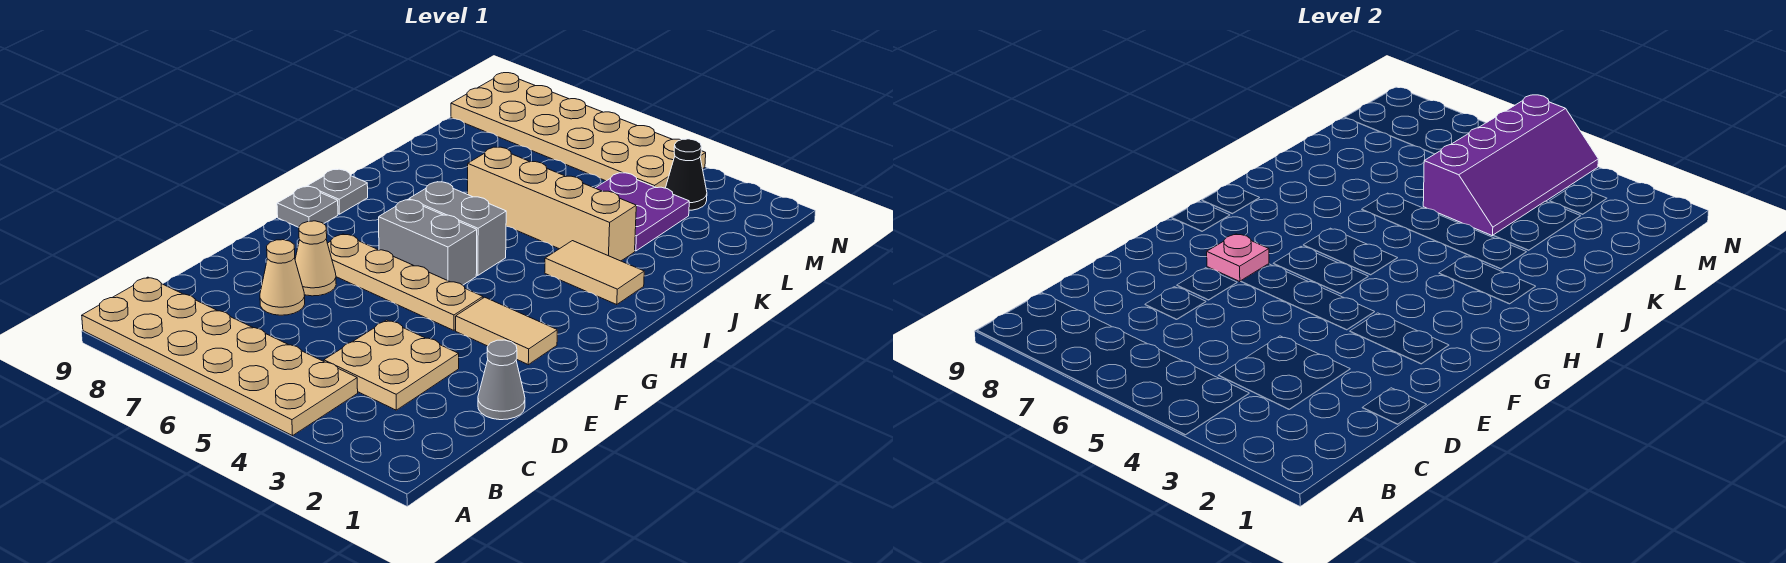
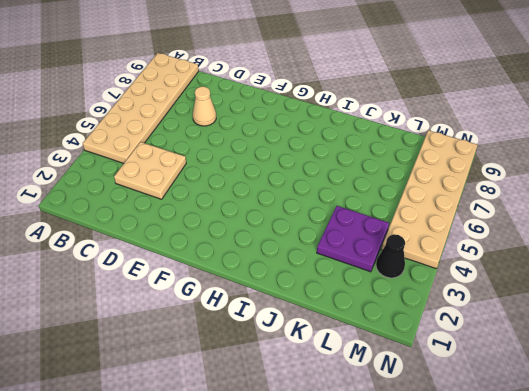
none -> grey 1x1 cone [478,340,525,420]
none -> tan 1x1 cone [295,221,336,296]
none -> tan 1x2 tile [456,297,557,365]

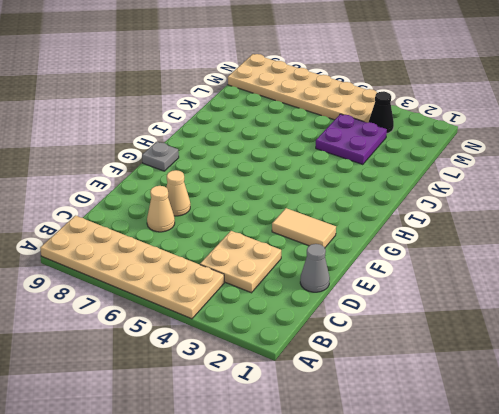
none -> tan 1x4 plate [327,234,483,330]
none -> grey 1x2 brick [379,200,477,285]
none -> grey 1x2 brick [409,182,506,275]

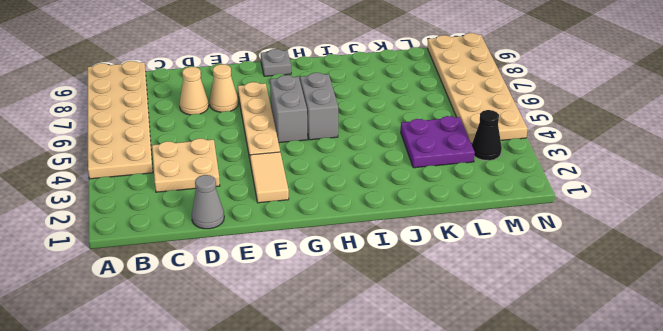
none -> grey 1x1 plate [307,169,368,214]
none -> tan 1x2 tile [545,241,644,305]
none -> tan 1x4 brick [468,147,636,261]

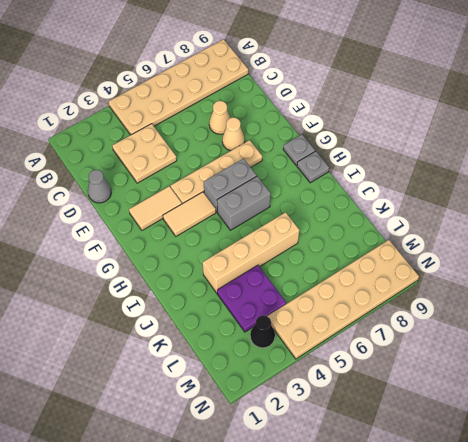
tan 1x2 tile [163,192,216,236] -> tan 1x2 tile moved to [545,241,644,305]
none -> pink 1x1 plate [1207,234,1269,282]
none -> purple 2x4 slope [1423,95,1598,236]

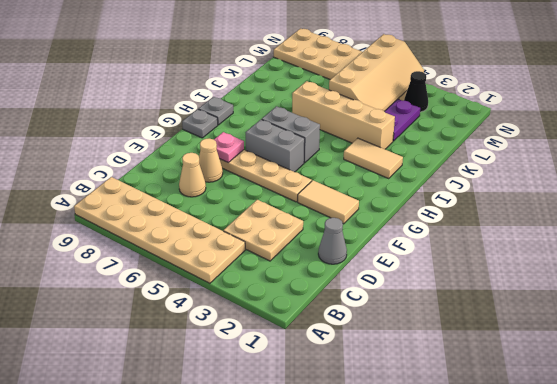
tan 2x4 slope [329,34,424,111] -> purple 2x4 slope [1423,95,1598,236]

